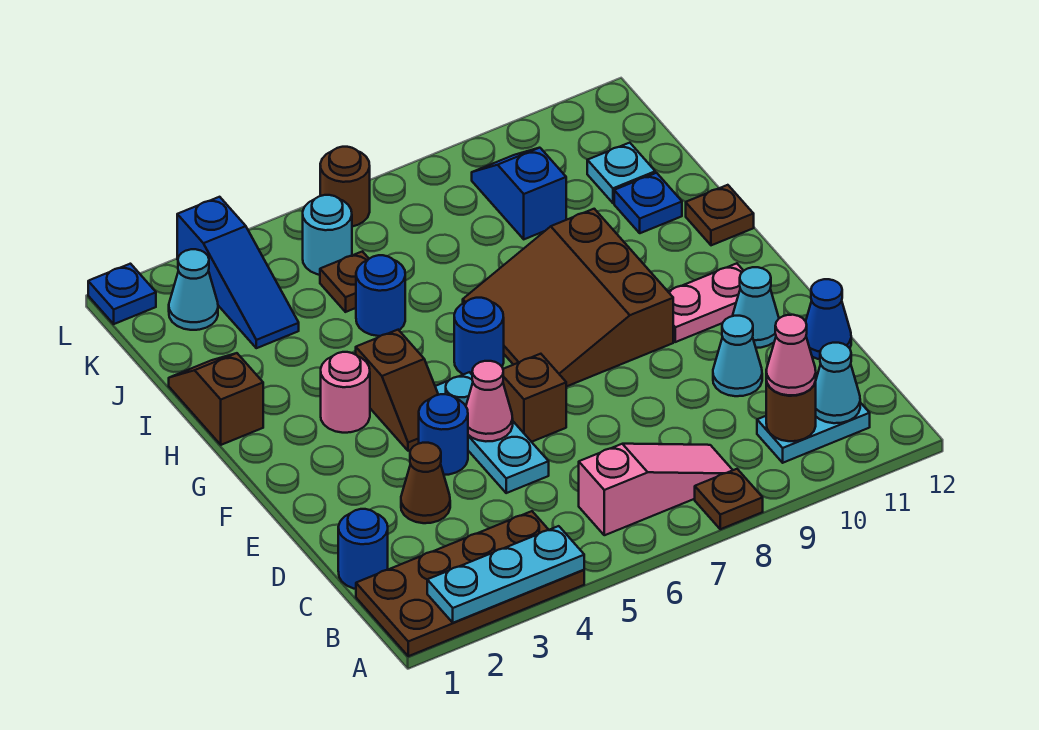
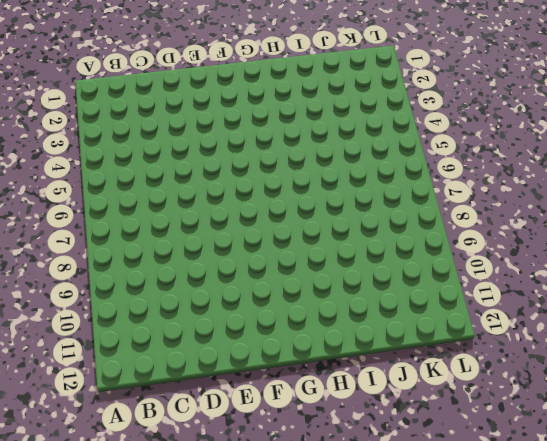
none -> brown 2x4 plate [356,511,584,656]
none -> brown 1x1 plate [695,469,763,529]
none -> pink 1x3 slope [579,444,733,535]
none -> cyan 1x2 plate [757,403,870,463]

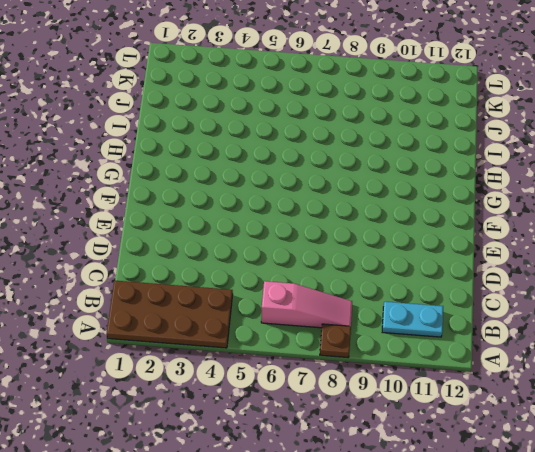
none -> blue 1x1 round brick [338,509,388,589]
none -> brown 1x1 cone [401,443,450,523]
none -> cyan 1x3 plate [435,372,549,493]
none -> cyan 1x1 cone [713,316,762,396]

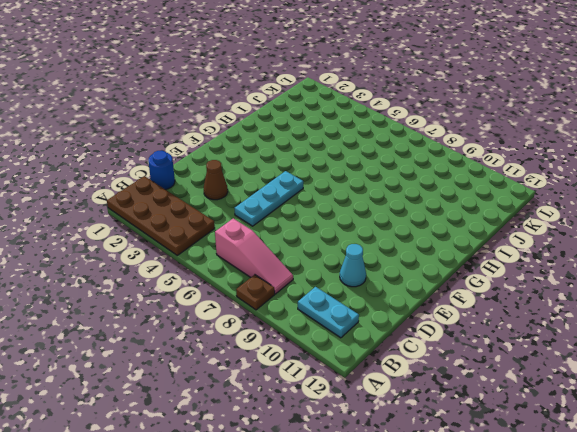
none -> blue 1x1 cone [806,279,851,359]
none -> blue 1x1 round brick [419,394,468,475]
none -> brown 1x1 brick [503,354,566,442]
none -> cyan 1x1 cone [733,267,779,348]

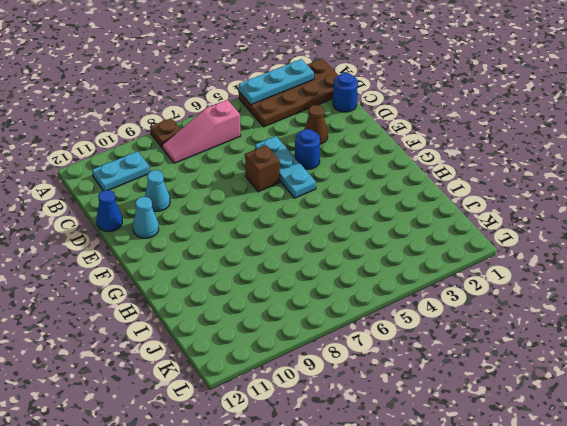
none -> brown 1x2 slope [356,330,438,451]
none -> brown 3x3 slope [463,209,673,387]
none -> pink 1x2 plate [668,263,743,342]
none -> pink 1x1 round brick [321,352,370,433]

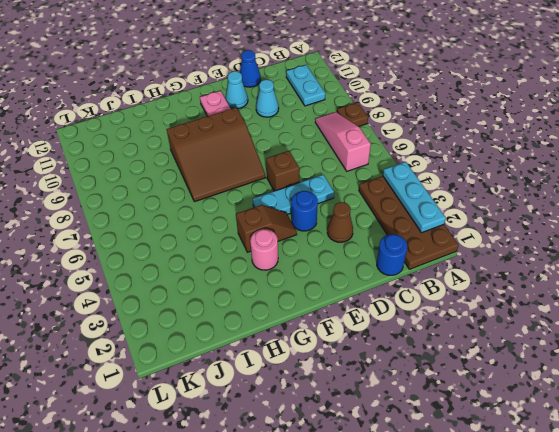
none -> blue 1x1 round brick [454,298,504,375]
none -> brown 1x2 slope [169,353,263,445]
none -> brown 1x1 plate [686,185,754,245]
none -> blue 1x1 round brick [356,255,405,336]

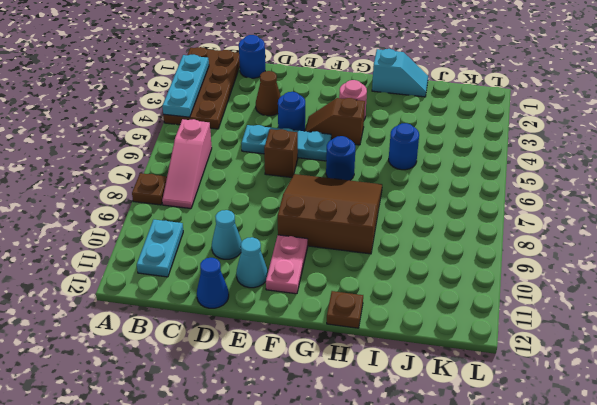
cyan 1x2 slope [372,49,428,97] -> brown 1x2 slope [169,353,263,445]
none -> blue 1x1 plate [614,173,682,233]
none -> blue 1x3 slope [177,197,299,348]
none -> brown 1x1 plate [320,251,369,312]
none -> blue 1x2 slope [472,148,566,239]

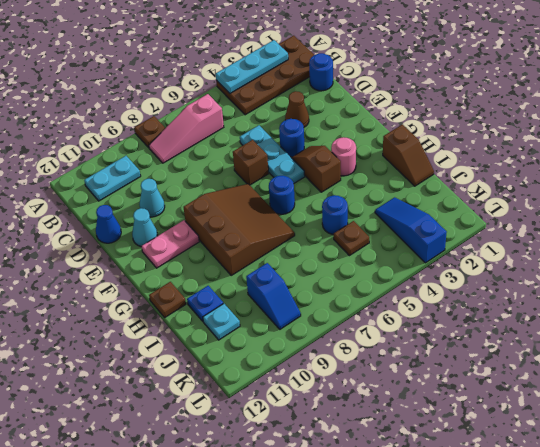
none -> cyan 1x1 cone [169,249,218,330]
none -> cyan 1x1 round brick [303,195,352,275]
none -> blue 1x1 plate [88,264,156,324]
none -> brown 1x1 round brick [320,147,370,226]

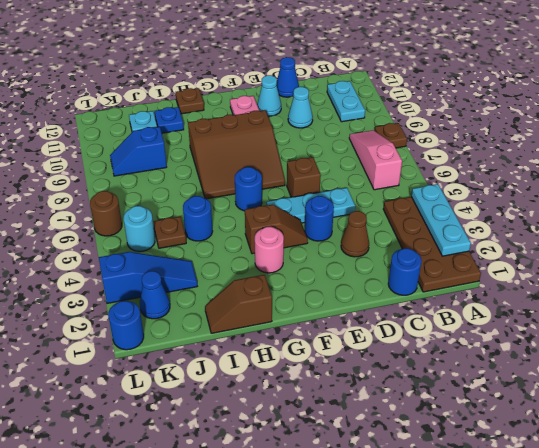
blue 1x1 cone [140,271,170,319] -> cyan 1x1 cone [169,249,218,330]
blue 1x1 round brick [108,301,144,350] -> blue 1x1 plate [88,264,156,324]
none -> brown 1x1 round brick [766,379,816,441]
none -> cyan 1x1 cone [815,343,860,423]
none -> pink 1x1 cone [466,361,513,441]
none -> pink 1x1 cone [766,315,816,395]

